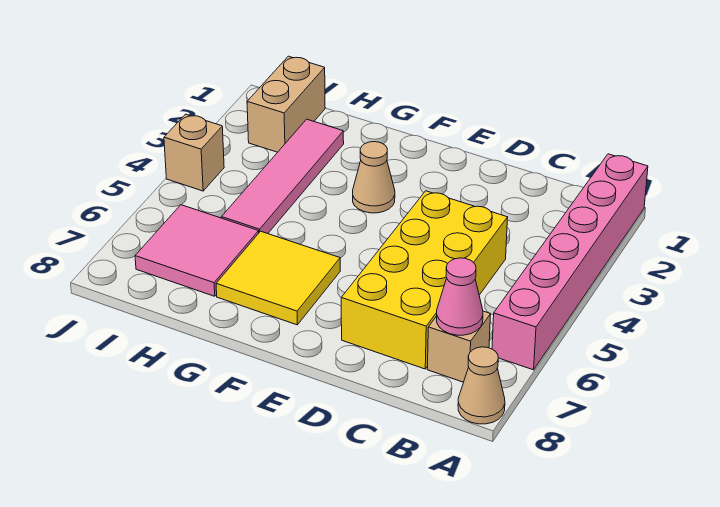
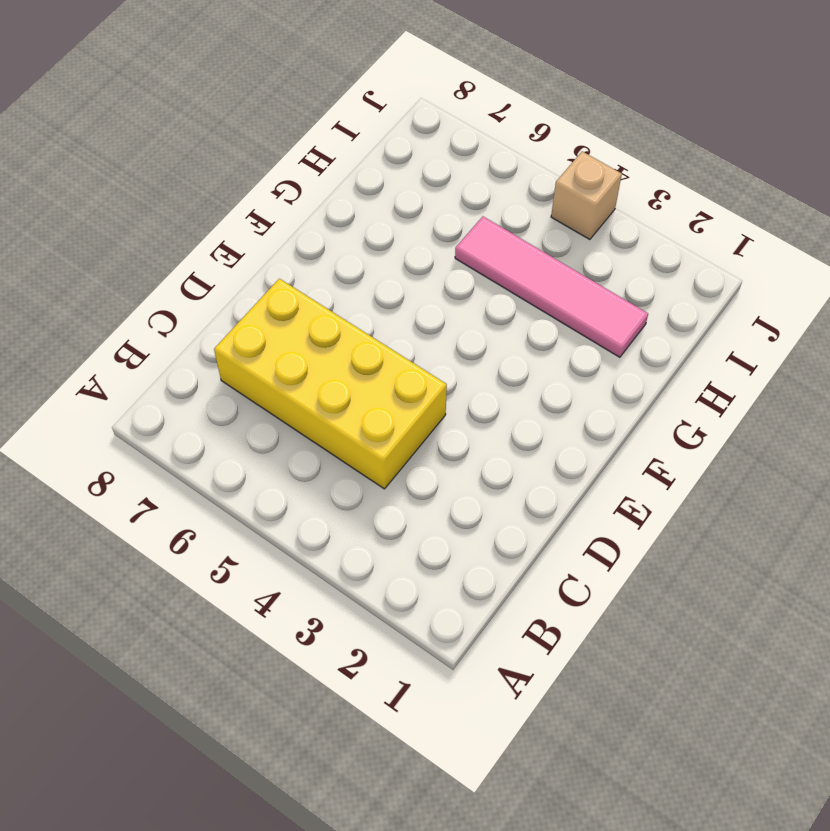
none -> pink 1x6 brick [492,154,648,370]
none -> tan 1x1 cone [458,347,505,424]

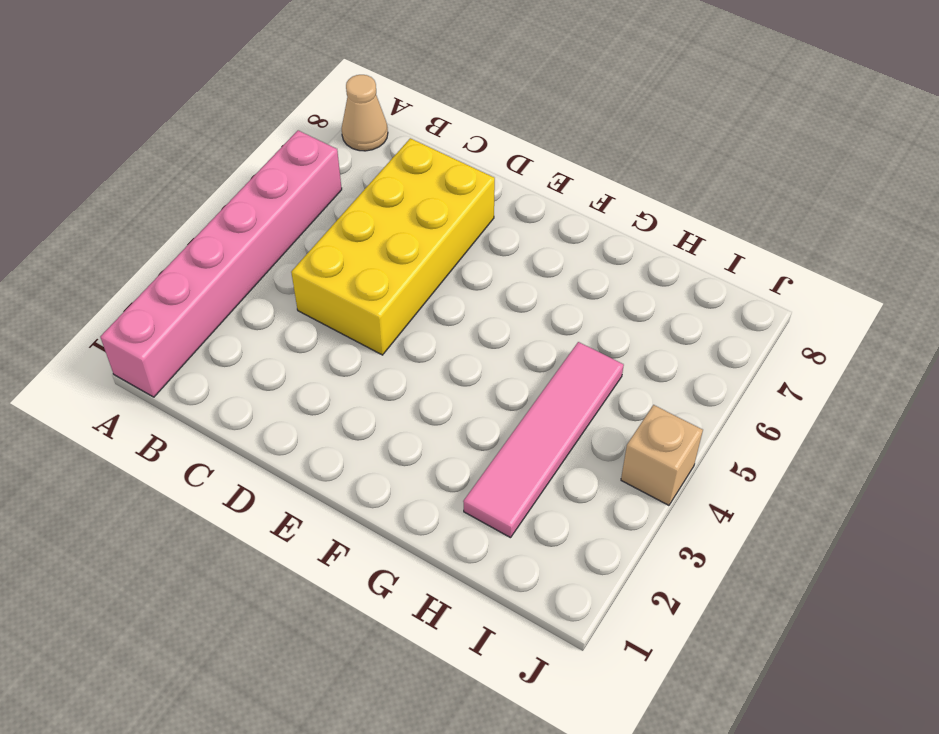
none -> tan 1x1 brick [427,311,491,382]
none -> tan 1x1 cone [353,142,395,213]

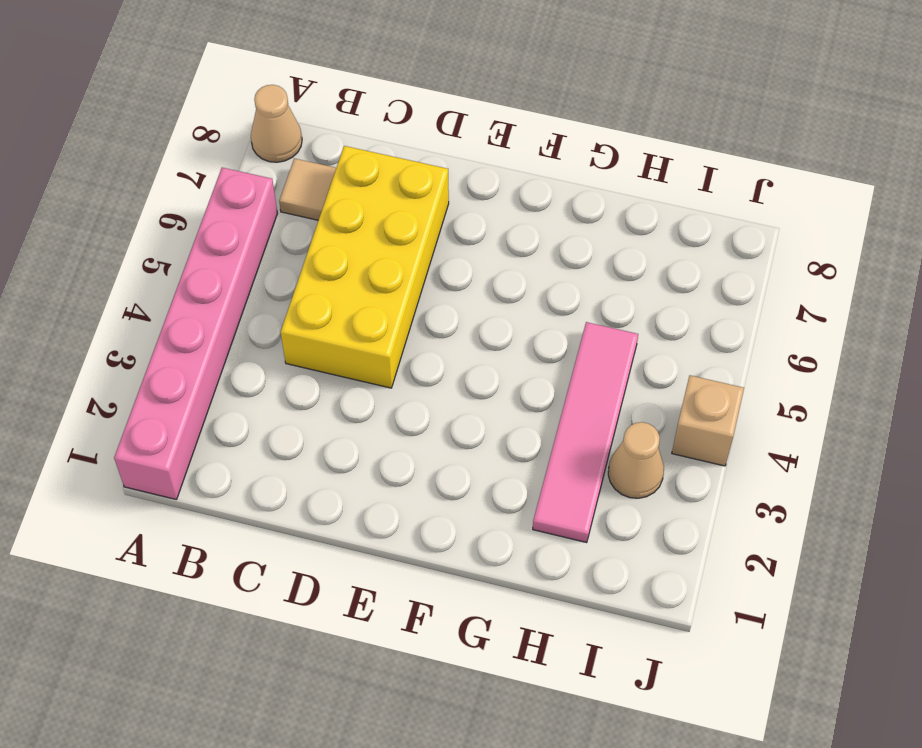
tan 1x1 tile [279,158,336,220] -> tan 1x1 brick [427,311,491,382]
tan 1x1 cone [608,422,664,498] -> tan 1x1 cone moved to [353,142,395,213]
none -> yellow 2x2 tile [216,231,340,325]
none -> pink 2x2 tile [135,205,259,296]

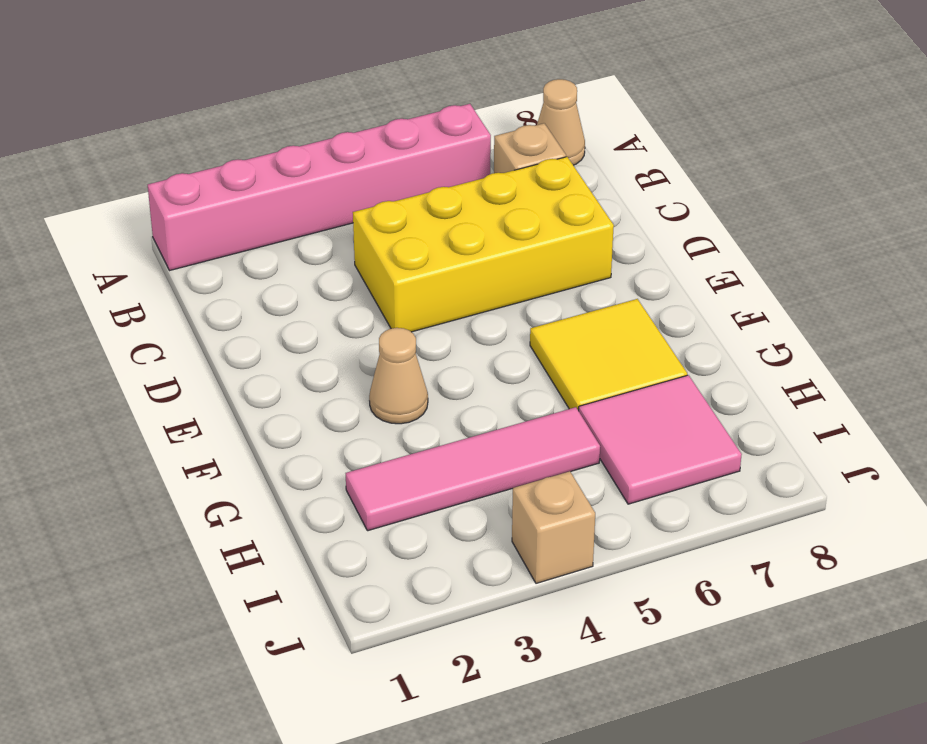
none -> tan 1x2 brick [247,56,325,152]
none -> pink 1x1 cone [437,258,483,335]

